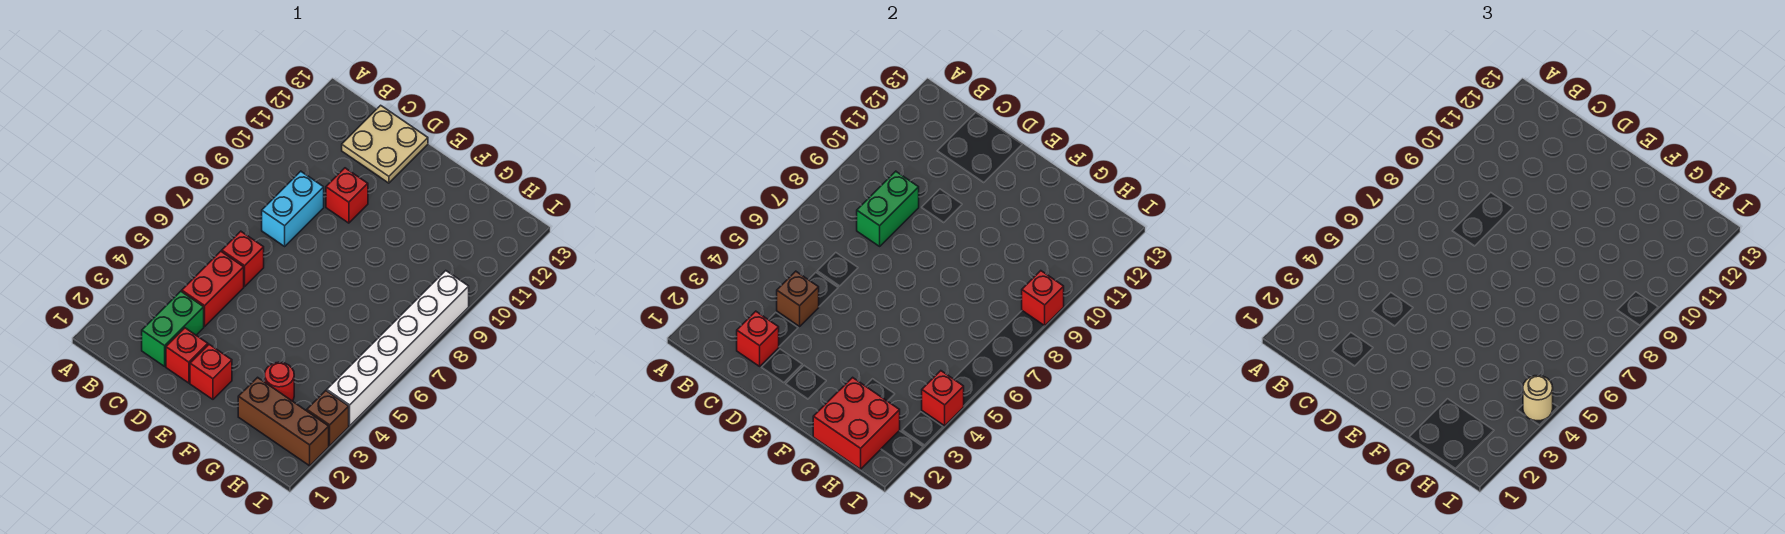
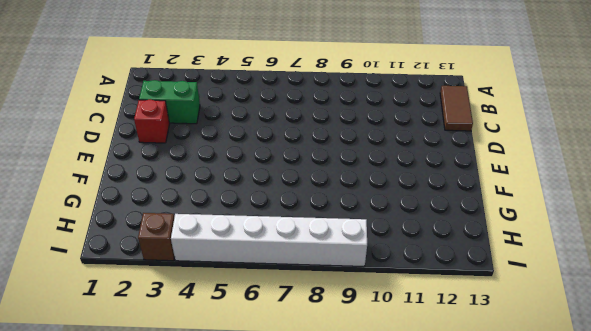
brown 1x2 tile [440,86,473,131] -> tan 2x2 plate [342,105,428,183]
none -> red 1x2 brick [182,251,244,326]
none -> red 1x1 brick [222,231,264,286]
none -> cyan 1x2 brick [262,171,324,246]

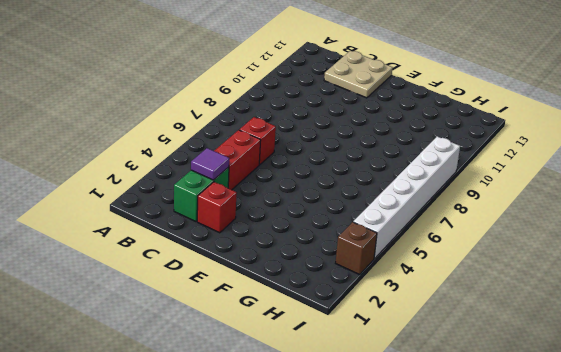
purple 1x1 tile [191,148,229,180] -> none
none -> cyan 1x2 brick [262,171,324,246]
none -> red 1x1 brick [326,168,368,223]
none -> red 1x1 brick [190,344,232,399]

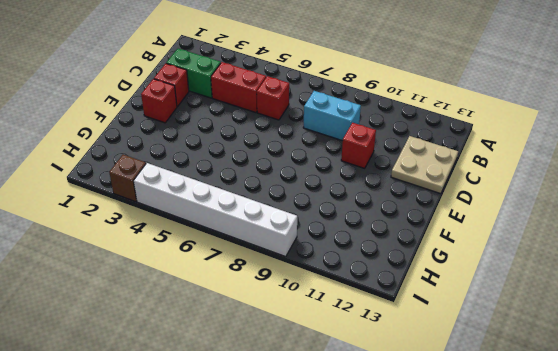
none -> brown 1x3 brick [238,377,329,466]
none -> red 1x1 round brick [265,362,294,401]
none -> red 1x1 brick [737,311,779,366]

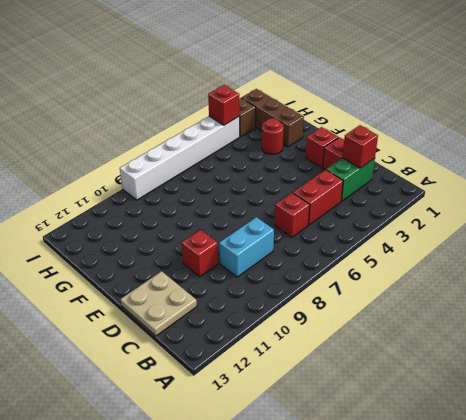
none -> brown 1x1 brick [777,271,819,326]
none -> green 1x2 brick [857,171,919,246]
none -> red 2x2 brick [813,377,900,469]

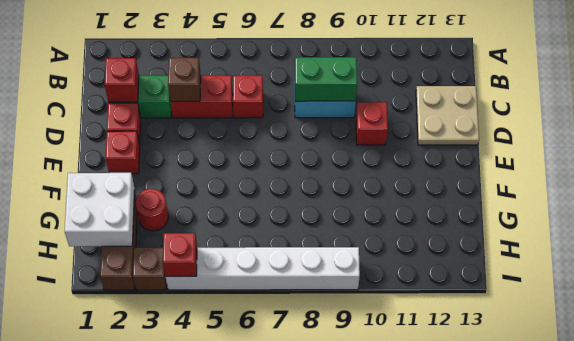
white 2x2 brick [65,173,135,246] -> red 2x2 brick [813,377,900,469]
none -> red 1x1 brick [1022,271,1064,326]
none -> tan 1x1 round brick [1523,375,1553,421]

